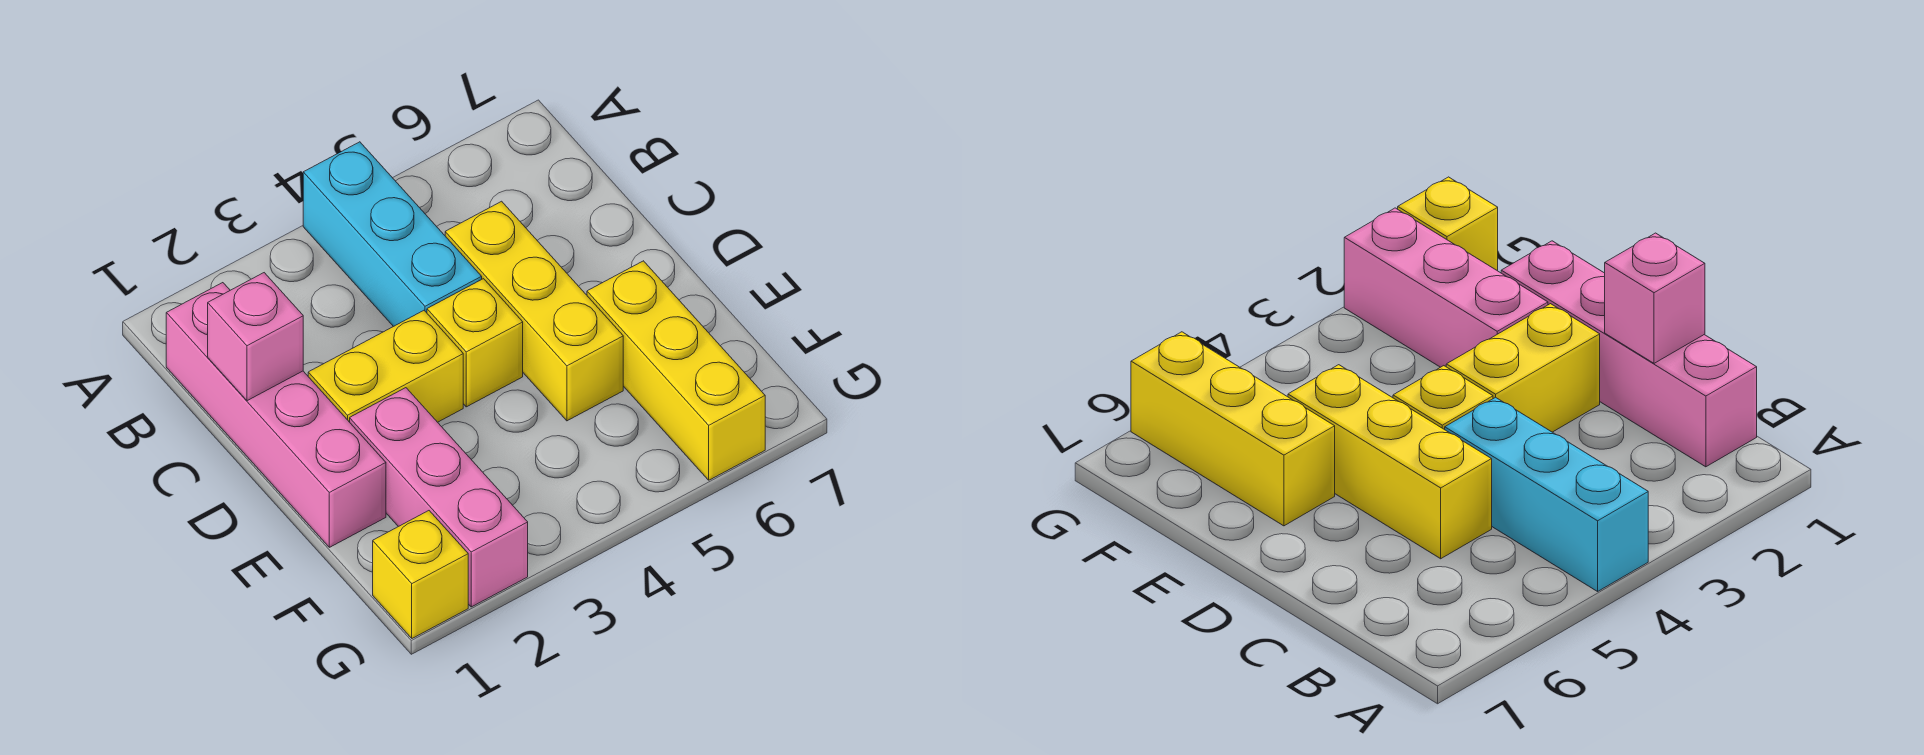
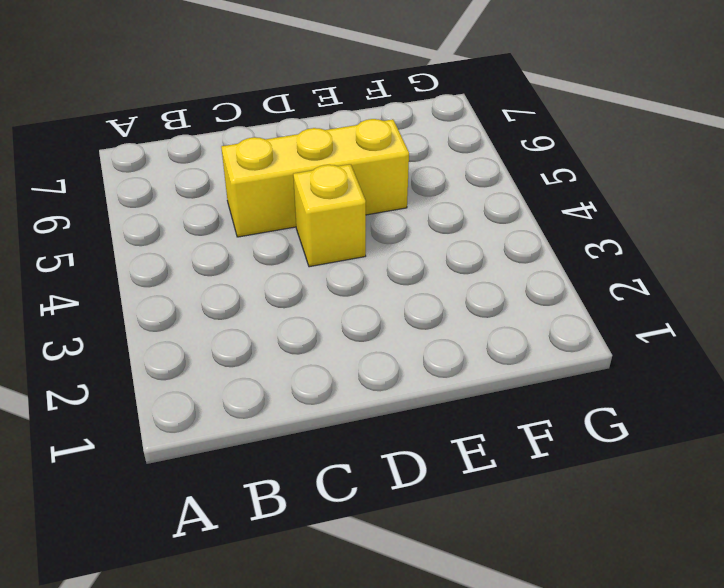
none -> cyan 1x3 brick [303,142,482,327]
none -> pink 1x4 brick [166,283,386,547]

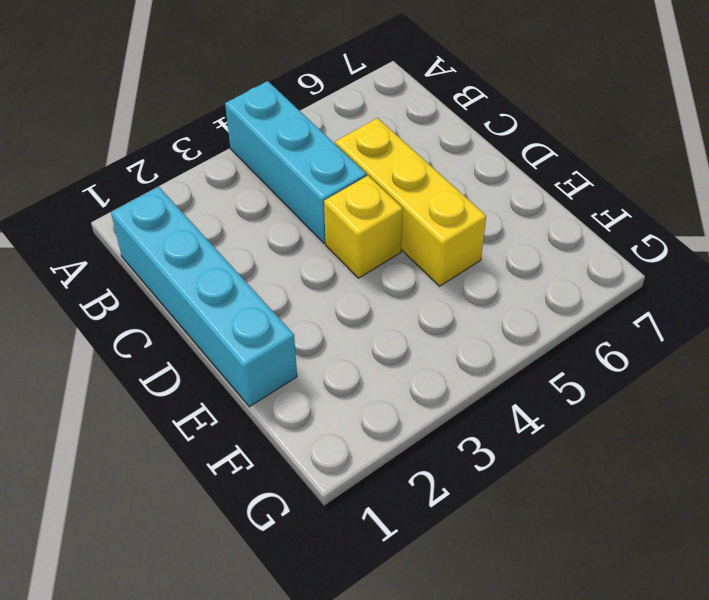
cyan 1x4 brick [111,187,297,407] -> pink 1x4 brick [166,283,386,547]
none -> yellow 1x2 brick [308,311,463,422]
none -> pink 1x3 brick [350,388,528,607]

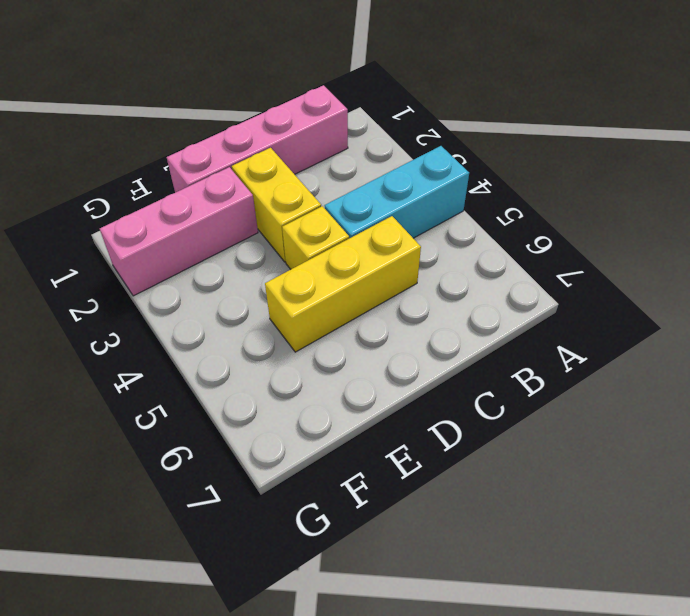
none -> yellow 1x3 brick [587,261,765,480]
none -> yellow 1x1 brick [373,511,468,638]

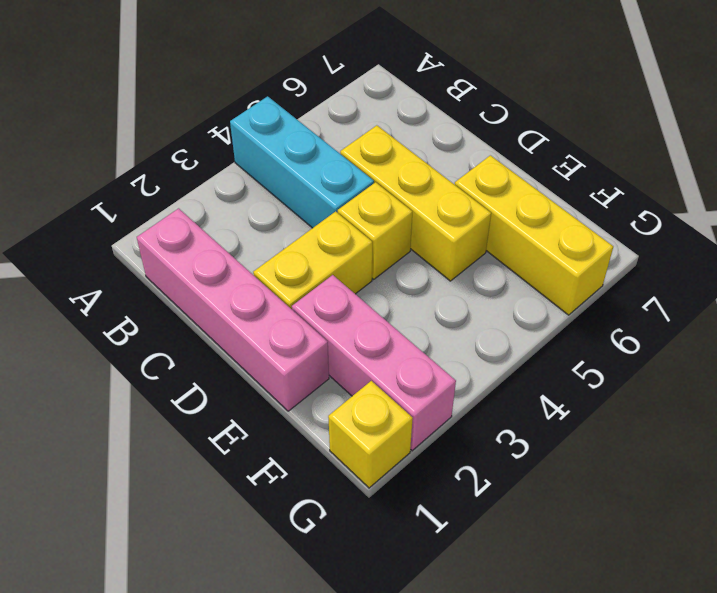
none -> pink 1x1 brick [208,273,303,401]

